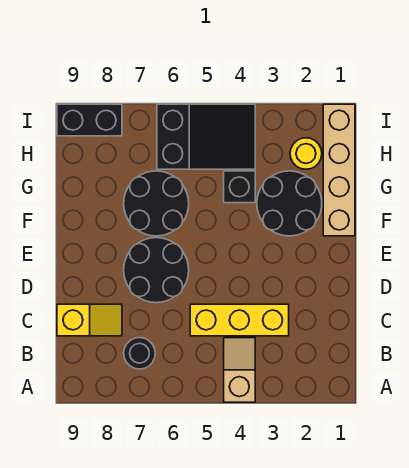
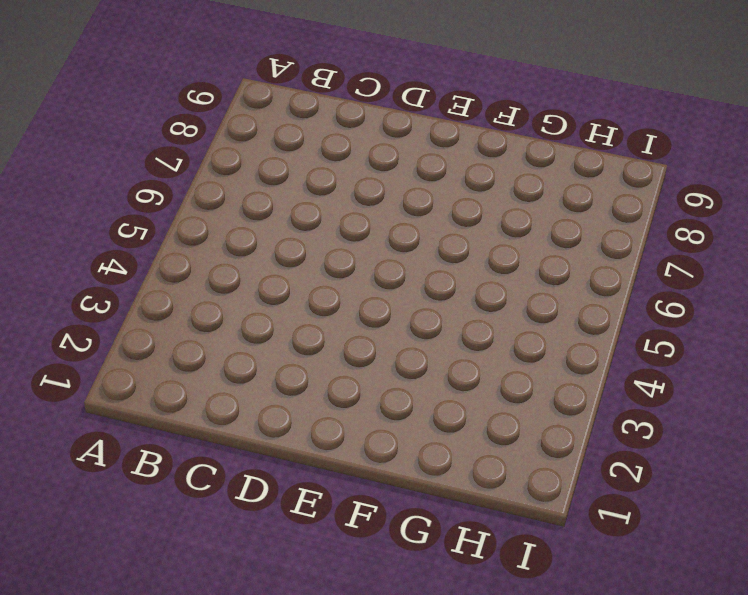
none -> tan 1x2 slope [224,338,255,402]
none -> black 1x1 round brick [124,338,155,369]
none -> yellow 1x3 brick [190,304,289,336]

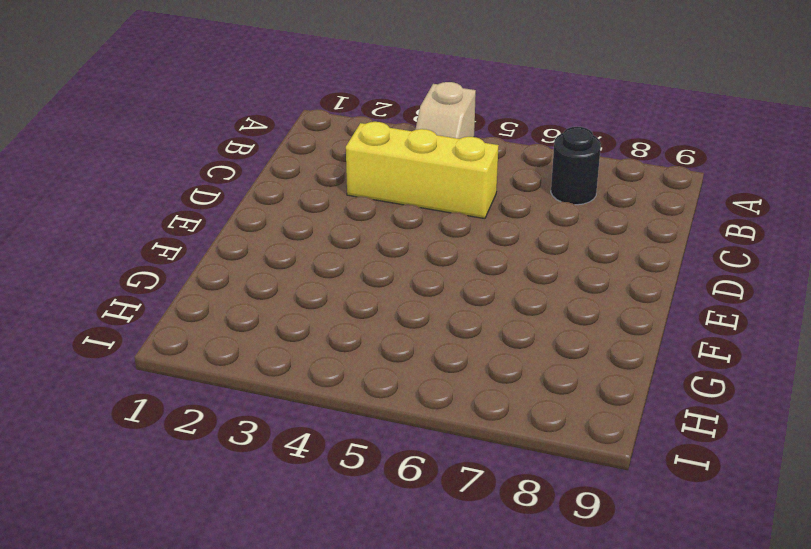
none -> yellow 1x2 slope [57,304,122,336]
none -> black 2x2 round brick [124,238,189,303]
none -> tan 1x4 brick [323,104,355,236]

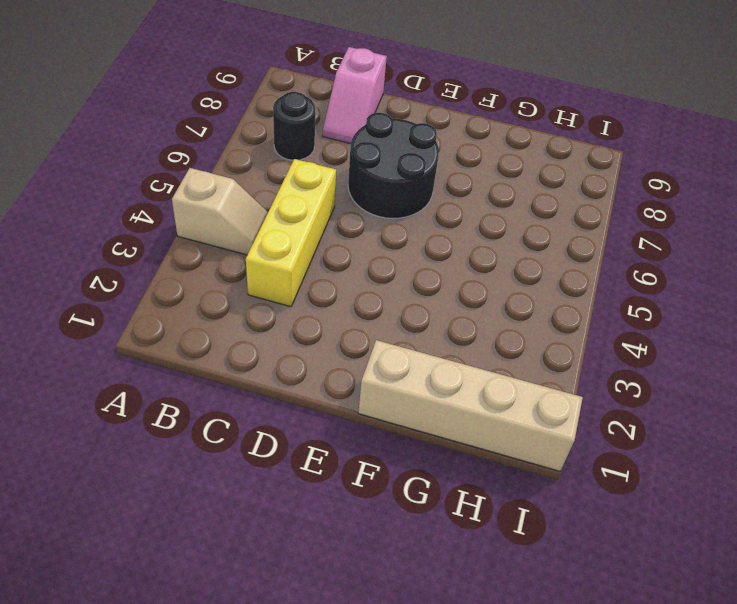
pink 1x2 slope [323,47,387,144] -> yellow 1x2 slope [57,304,122,336]
none -> black 2x2 round brick [257,171,322,236]
none -> black 2x2 round brick [124,171,189,236]
none -> black 1x1 brick [224,171,255,203]

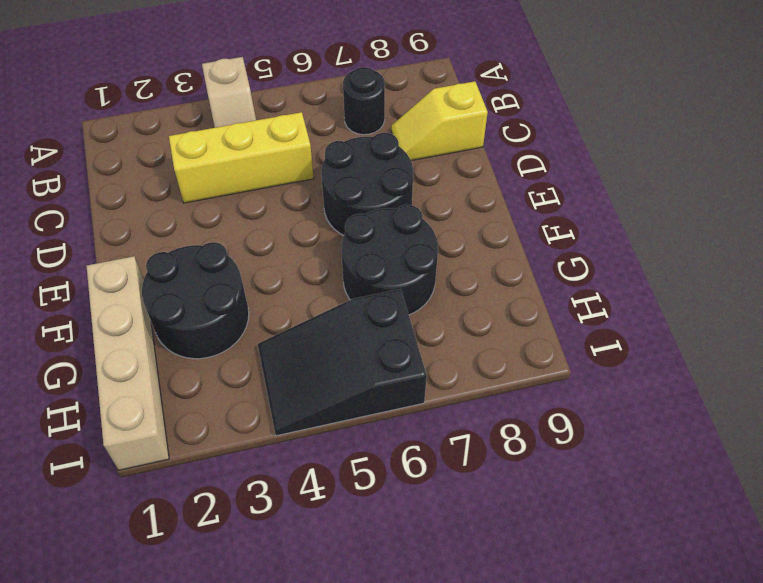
none -> black 1x1 brick [224,171,255,203]
none -> yellow 1x1 round brick [290,138,322,169]
none -> black 1x2 brick [57,104,122,136]

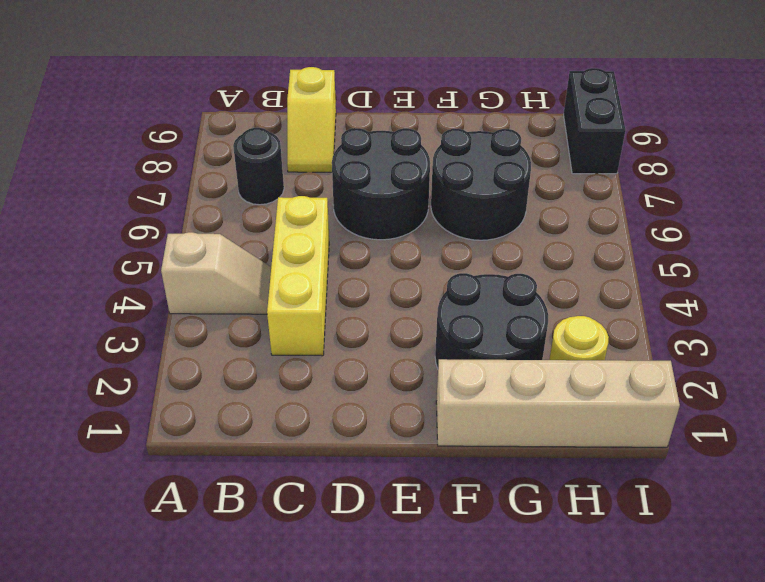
none -> black 1x1 brick [224,171,255,203]
none -> black 2x3 slope [157,104,255,169]

